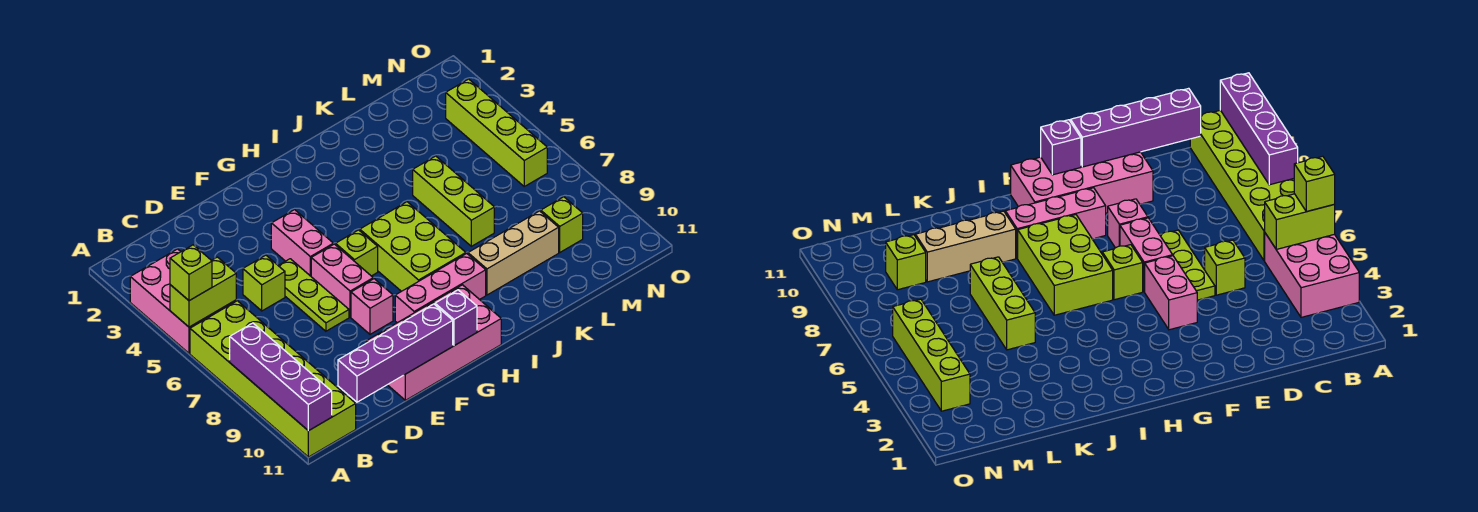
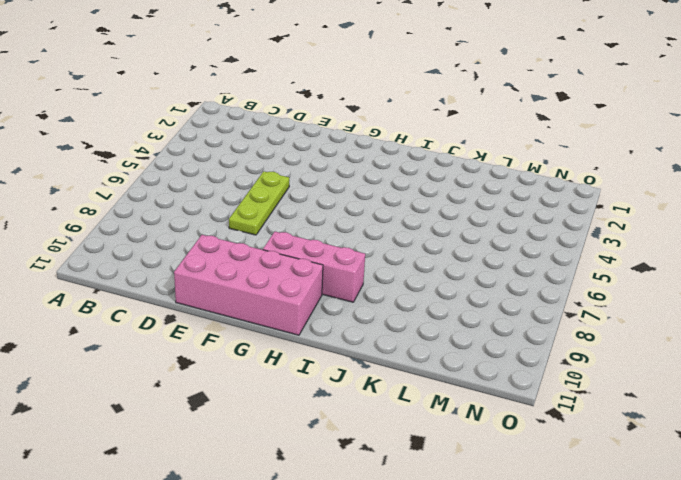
none -> pink 2x3 brick [130,249,236,353]
none -> lime 2x6 brick [190,301,356,457]
none -> lime 1x1 brick [243,255,285,311]

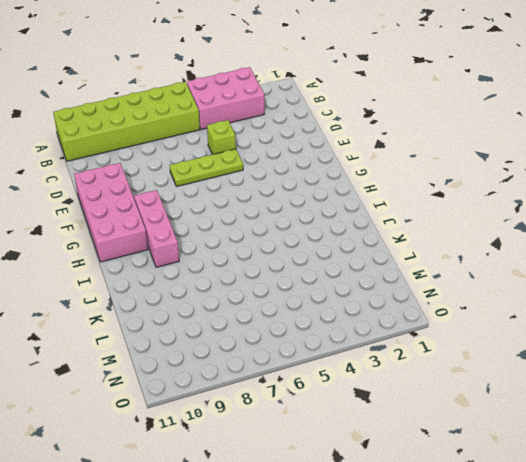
none -> pink 1x2 brick [271,210,333,276]
none -> pink 1x2 brick [311,244,373,317]
none -> pink 1x1 brick [351,279,393,334]

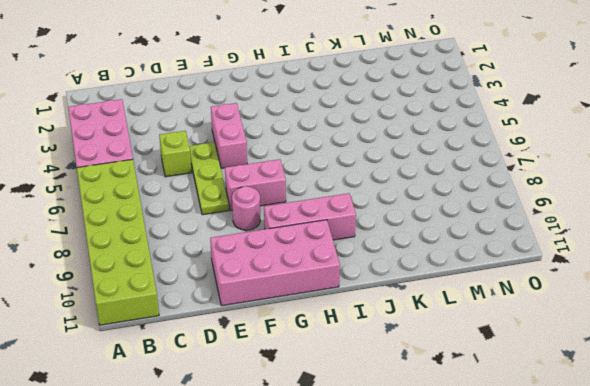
pink 1x2 brick [225,159,286,210] -> pink 1x2 brick turned to [311,244,373,317]
pink 1x1 round brick [232,186,260,230] -> pink 1x1 brick [351,279,393,334]
none -> lime 1x1 brick [336,230,378,276]
none -> lime 2x3 brick [360,202,466,291]
none -> tan 1x3 brick [468,211,559,295]

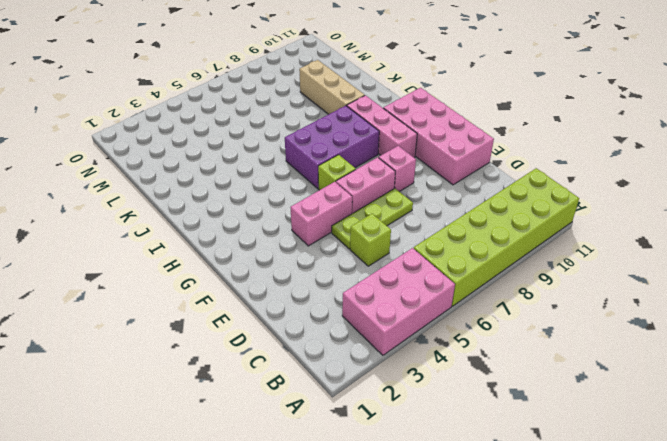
purple 2x3 brick [285,106,379,189] -> lime 2x3 brick [360,202,466,291]
none -> lime 1x3 brick [413,156,494,246]
none -> lime 1x1 brick [541,197,583,252]
none -> lime 1x4 brick [446,79,547,186]

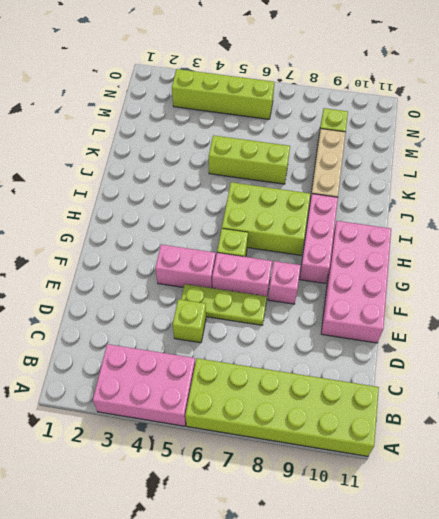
none -> lime 1x2 brick [170,257,236,327]
none -> purple 1x4 brick [230,323,332,431]
none -> purple 1x4 brick [338,304,453,402]

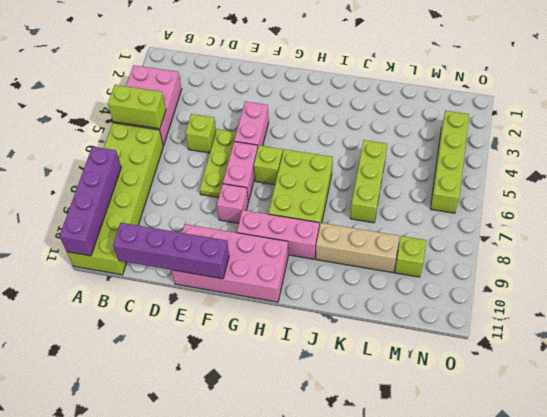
none -> purple 1x1 brick [435,290,477,346]
none -> lime 1x1 brick [170,245,212,301]

